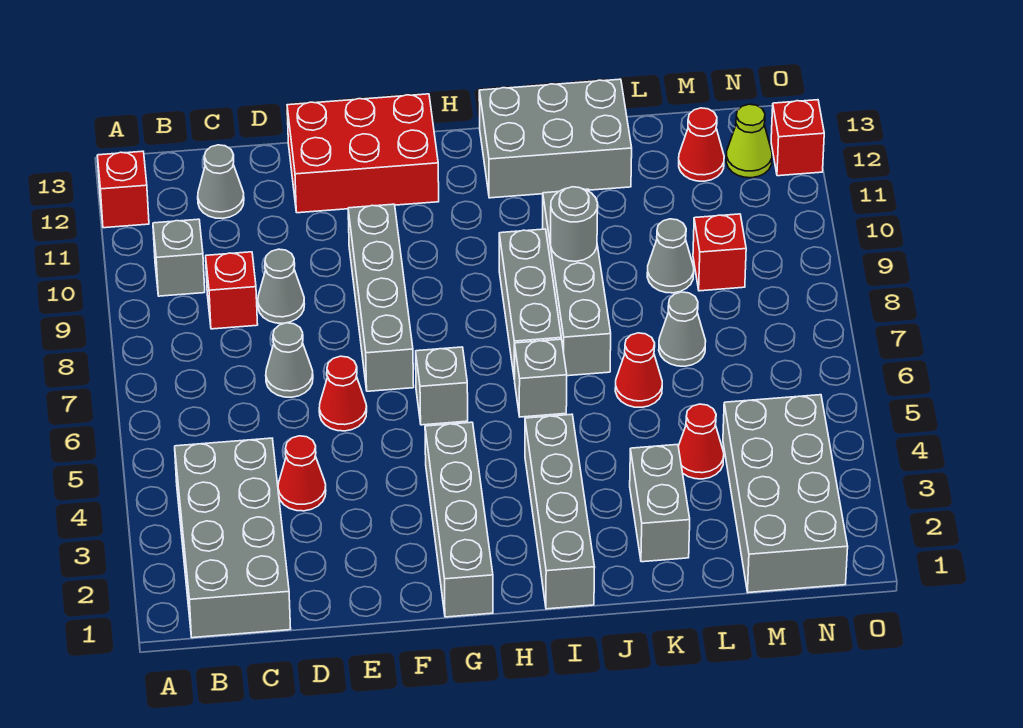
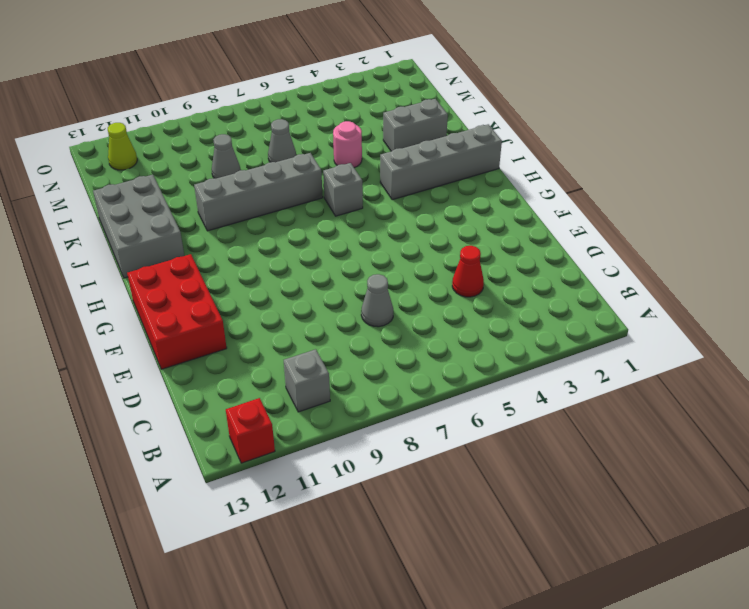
pink 1x1 round brick [333,121,362,168] -> none
none -> grey 2x4 brick [175,438,291,638]
none -> red 1x1 brick [206,252,258,329]
none -> grey 1x1 cone [198,145,244,219]

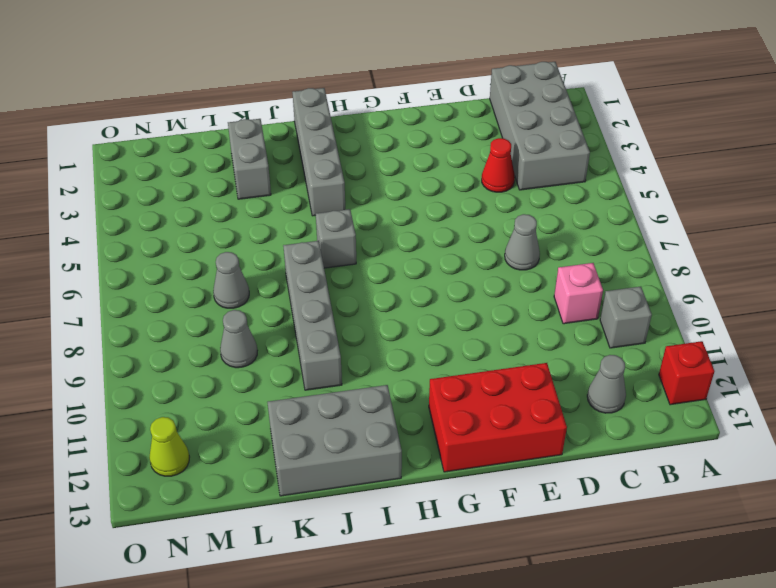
pink 1x1 brick [554,263,603,324] -> red 1x1 brick [206,252,258,329]
none -> grey 1x1 cone [258,249,304,323]
none -> red 1x1 cone [319,356,367,431]
none -> grey 1x4 brick [348,204,414,391]

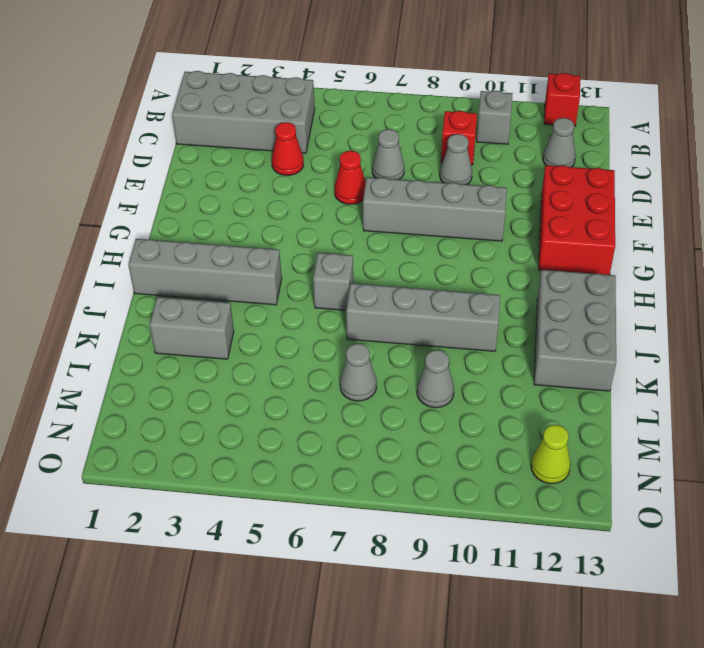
none -> grey 1x4 brick [425,422,493,617]
none -> grey 1x1 brick [416,347,468,425]
none -> grey 1x3 brick [499,229,561,379]

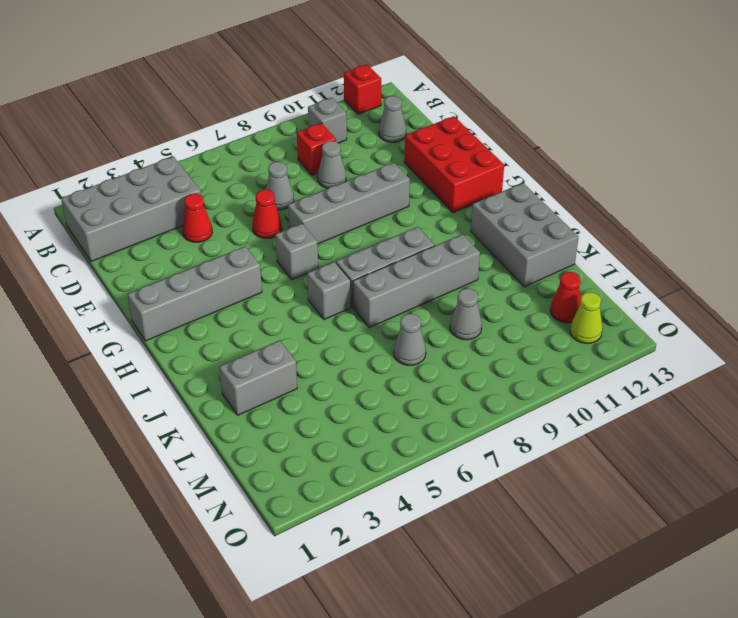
none -> grey 1x4 brick [525,414,595,609]
none -> red 1x1 cone [615,333,662,407]
none -> red 1x1 cone [678,404,724,479]

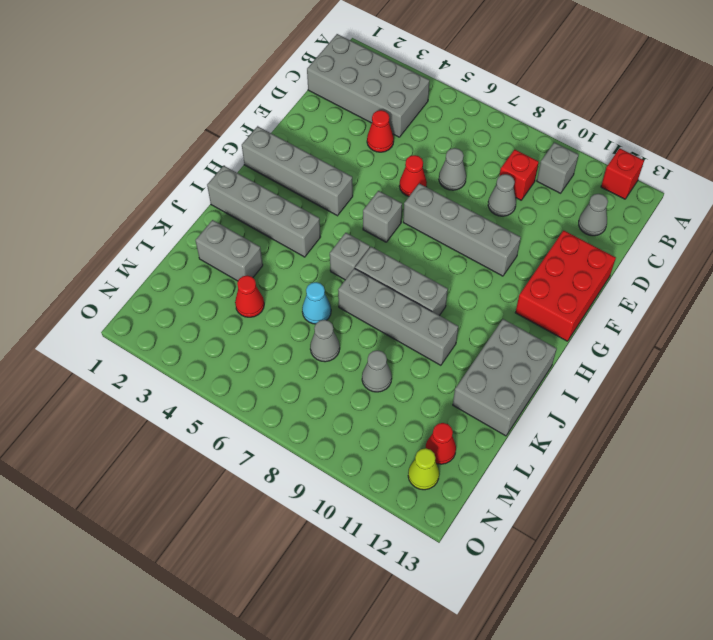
cyan 1x1 cone [302,282,331,324] -> red 1x1 cone [615,333,662,407]
none -> grey 2x4 brick [723,395,848,593]
none -> red 1x1 brick [693,214,746,291]
none -> red 1x1 brick [771,100,824,176]

